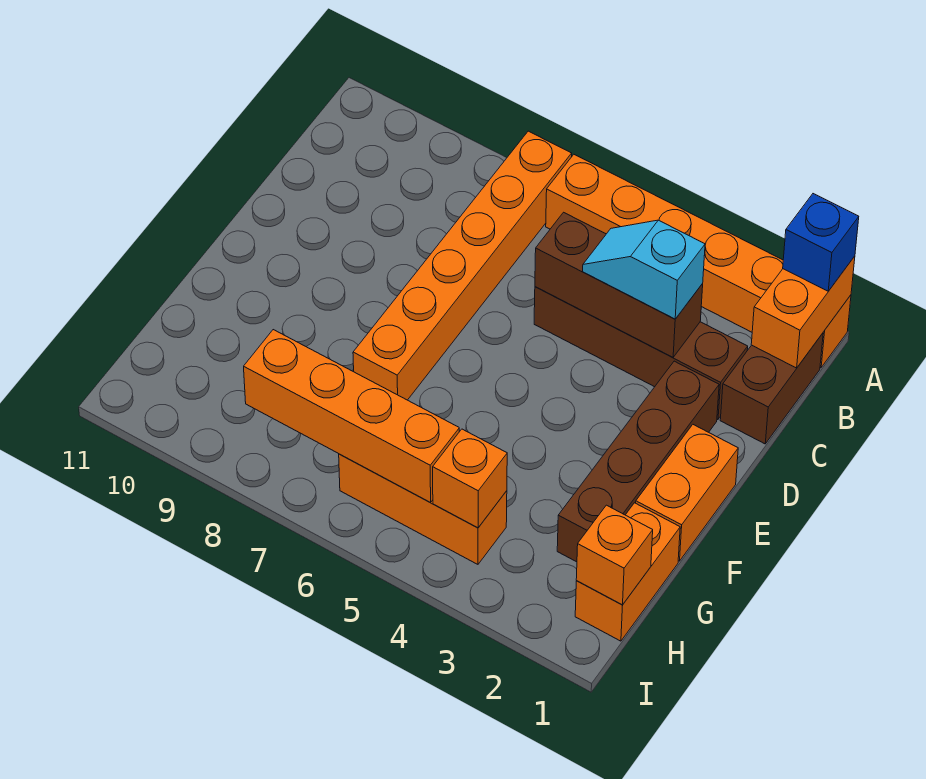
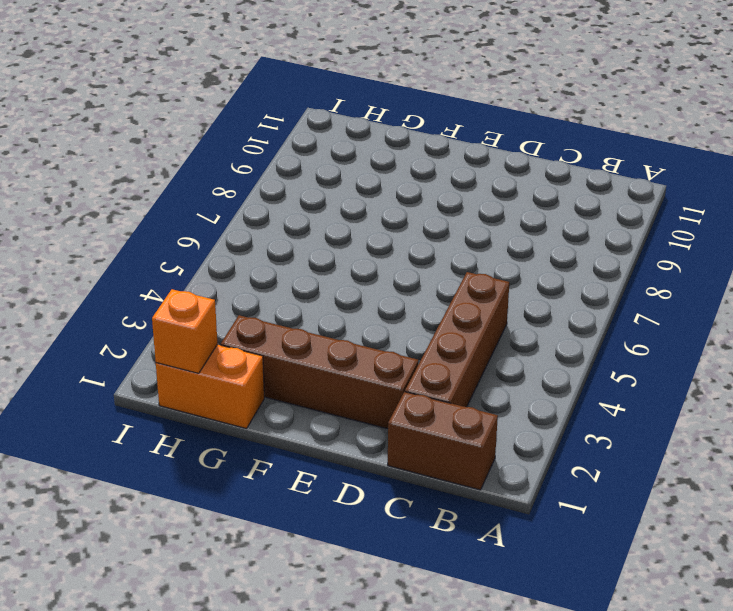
none -> orange 1x6 brick [546,155,851,368]
none -> orange 1x6 brick [353,131,572,400]
none -> orange 1x2 brick [636,425,738,561]

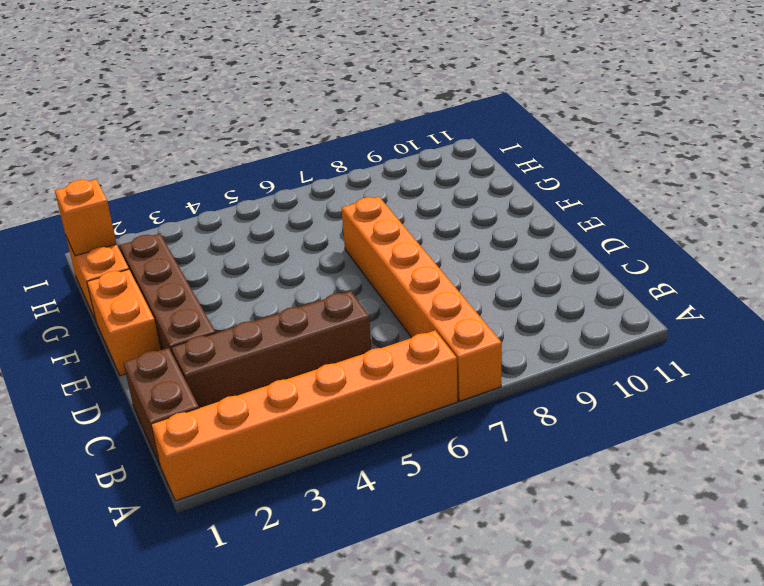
none -> orange 1x3 brick [339,454,507,564]
none -> orange 1x2 brick [751,256,855,368]
none -> brown 1x3 brick [535,212,703,357]

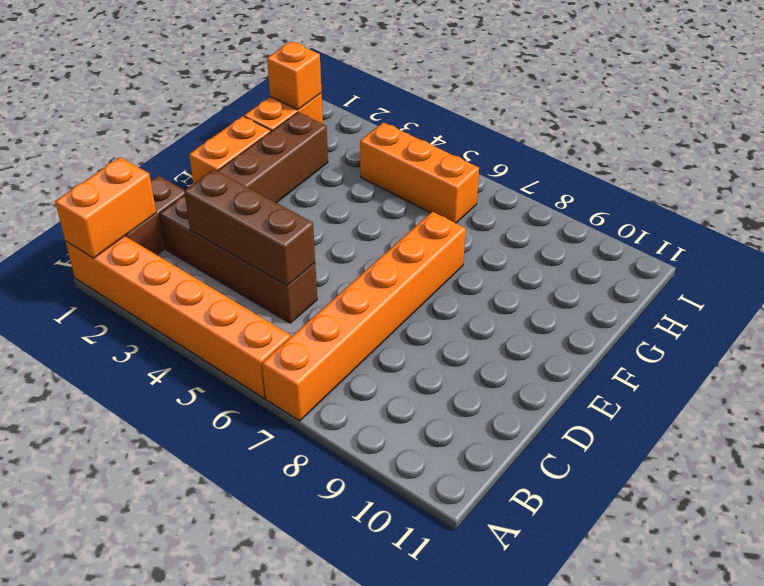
none -> orange 1x1 brick [433,429,507,528]
none -> orange 1x4 brick [244,330,459,502]
none -> blue 1x1 brick [783,194,859,291]

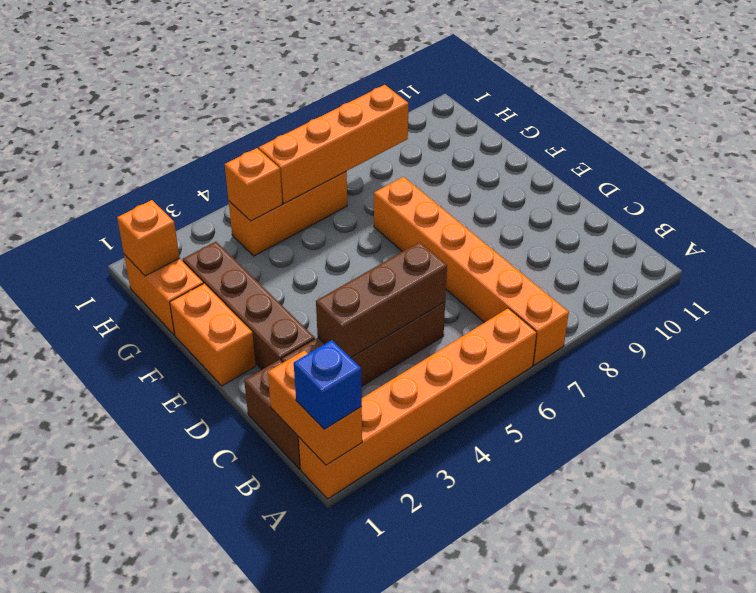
none -> cyan 1x2 slope [583,220,705,319]

